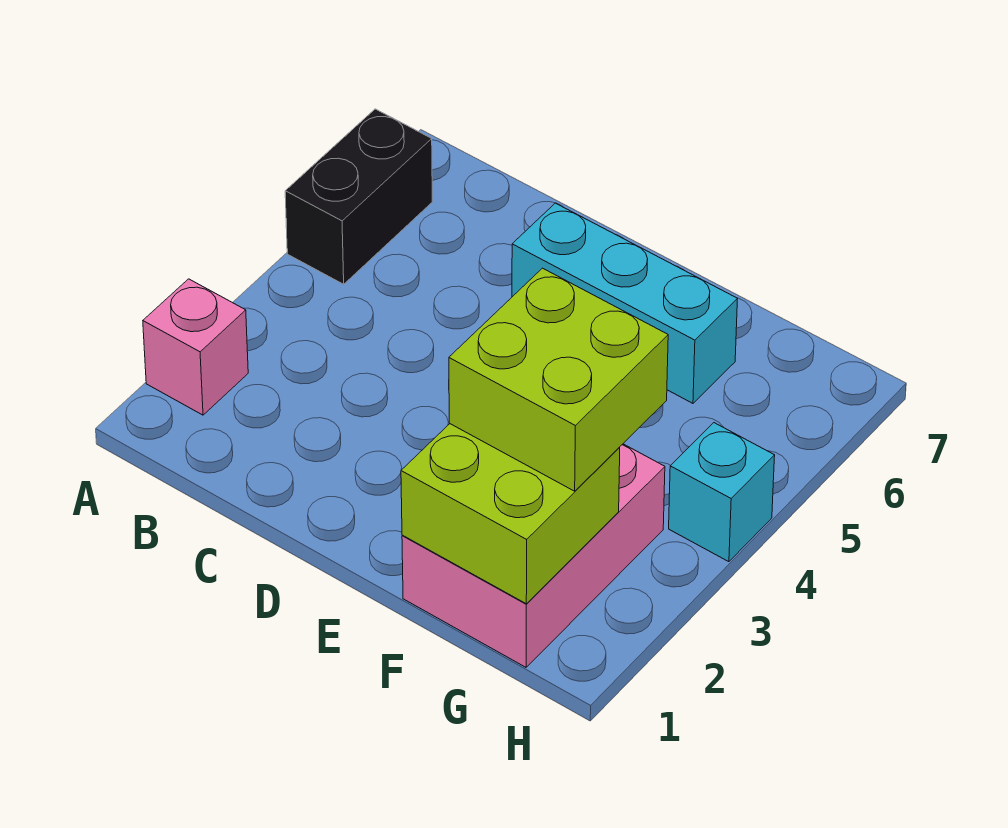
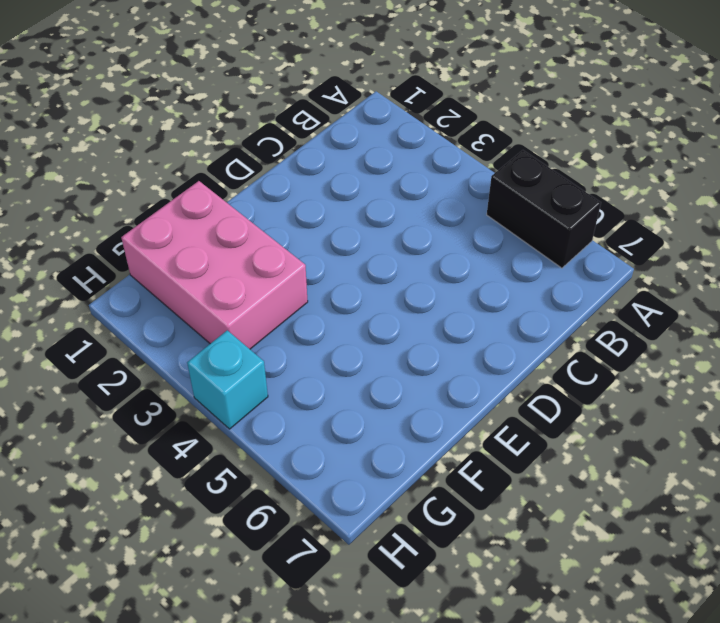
none -> pink 1x1 brick [143,279,248,415]
none -> cyan 1x3 brick [512,203,738,403]

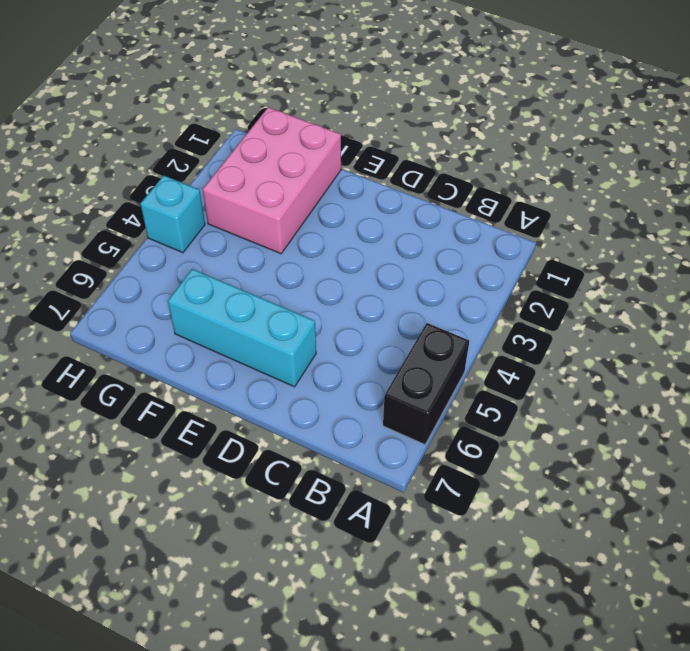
none -> pink 1x1 brick [143,279,248,415]
none -> lime 2x2 brick [401,424,620,604]

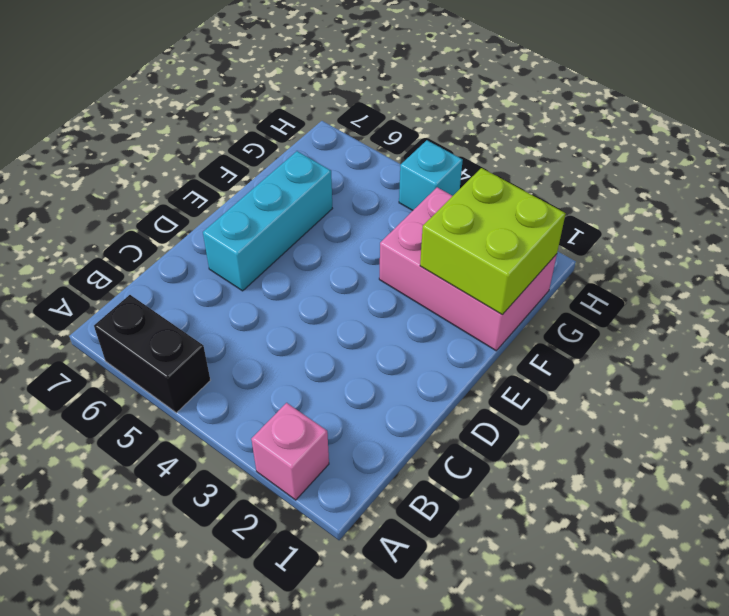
none -> lime 2x2 brick [449,268,668,491]

